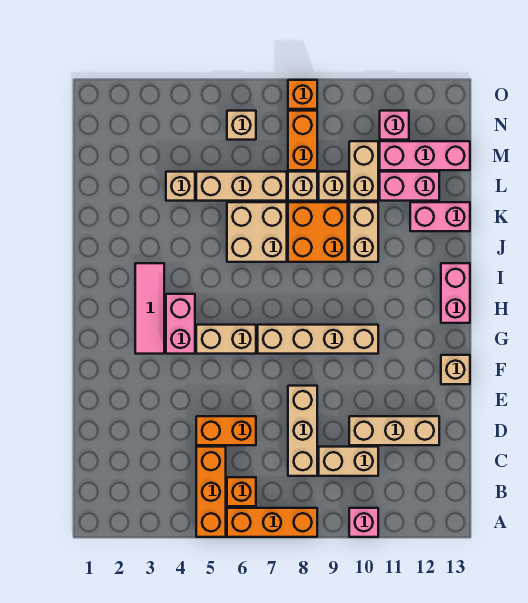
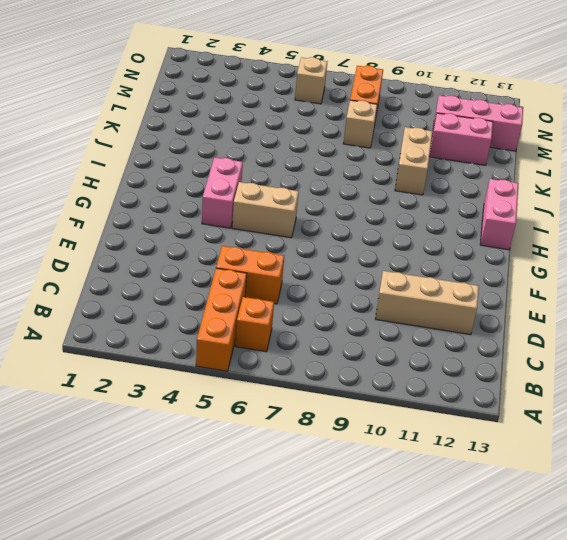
none -> orange 1x3 brick [227,508,317,537]
none -> pink 1x1 brick [349,508,378,537]
none -> tan 1x3 brick [288,386,317,476]

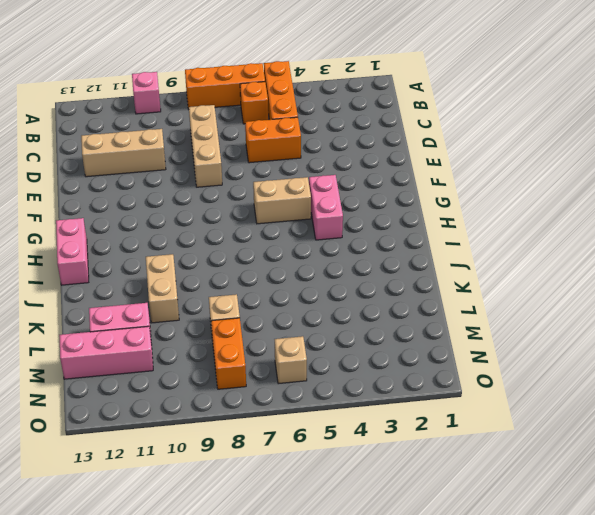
none -> tan 1x2 brick [319,447,378,476]
none -> tan 1x1 brick [441,355,470,384]
none -> pink 1x3 tile [135,263,164,354]

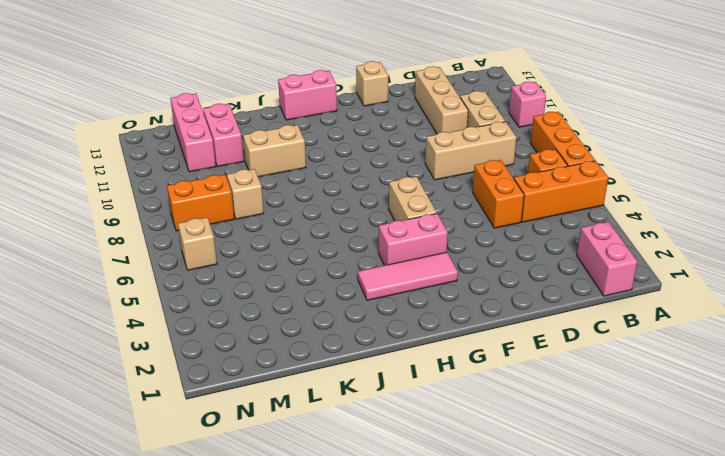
pink 1x2 brick [577,222,637,296] -> pink 1x2 brick moved to [410,202,470,231]
none -> tan 1x4 brick [258,325,378,354]
none -> tan 2x2 brick [227,202,287,262]
none -> orange 2x2 brick [288,202,348,262]

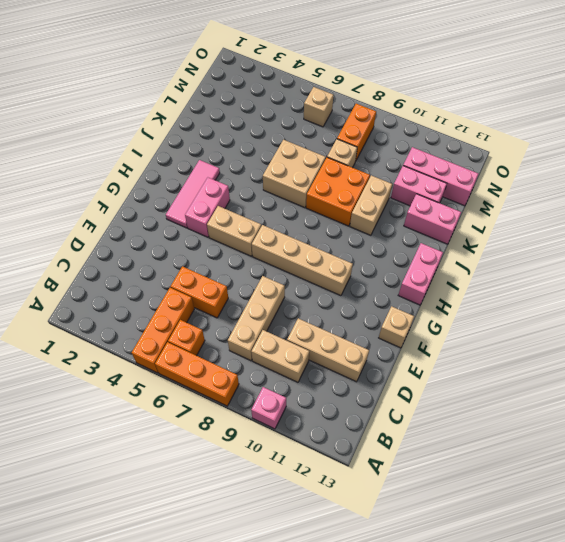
none -> tan 1x1 brick [166,172,195,201]
none -> tan 1x3 brick [196,172,287,201]
none -> tan 1x1 brick [319,172,348,201]

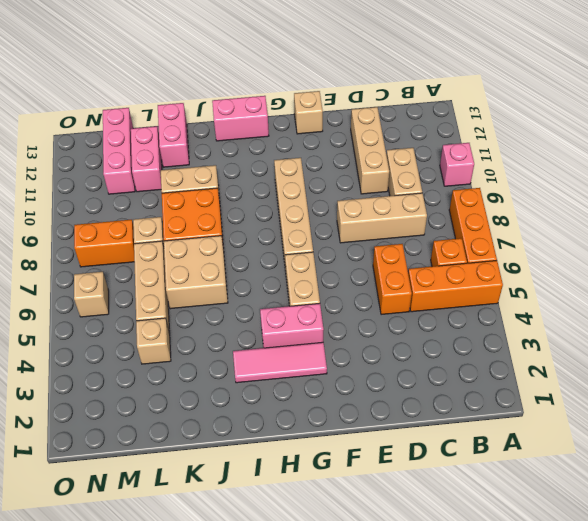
none -> tan 1x1 brick [319,172,348,201]
none -> tan 1x2 brick [349,141,378,201]
none -> pink 1x1 brick [380,111,409,140]

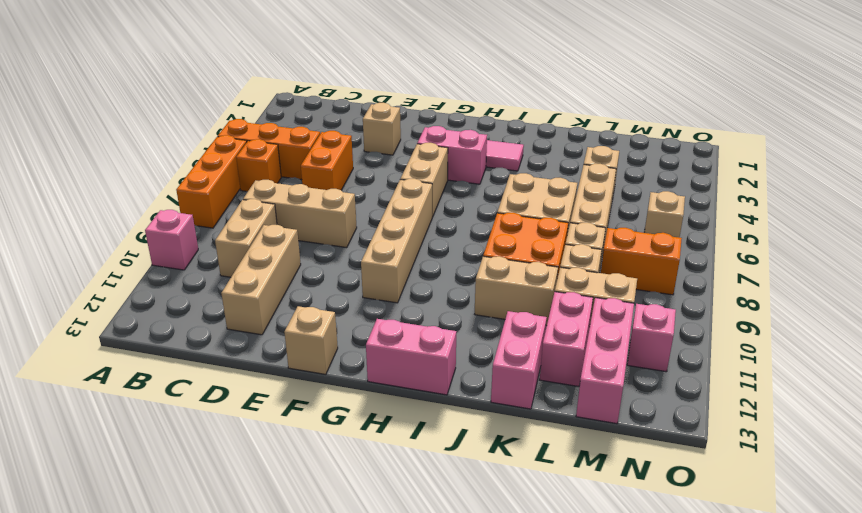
tan 1x1 brick [363,103,401,155] -> none
none -> orange 1x1 brick [288,80,317,109]

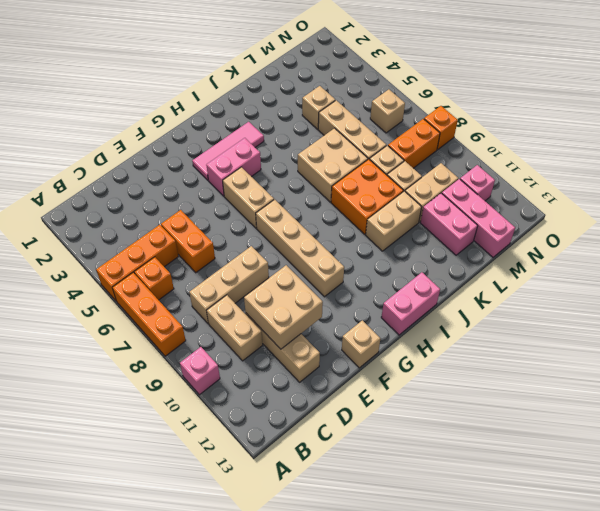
tan 2x2 brick [244,265,323,349] -> none
none -> pink 1x2 brick [410,202,470,231]

